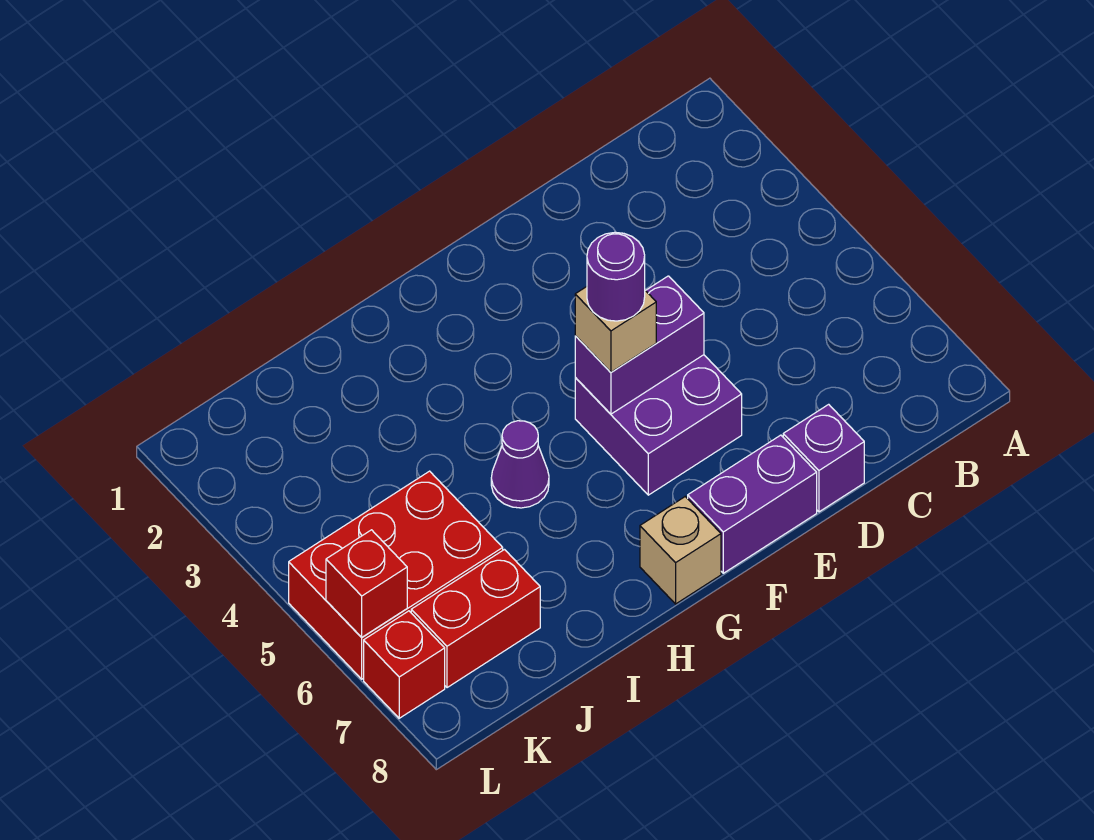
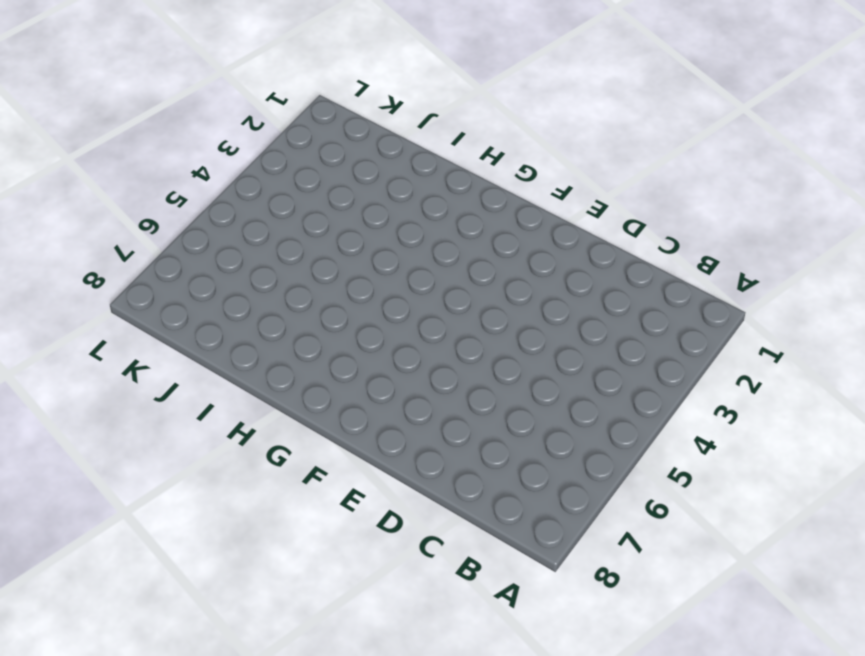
none -> purple 1x1 brick [783,404,864,512]
none -> purple 2x2 brick [575,355,742,495]
none -> purple 1x2 brick [688,435,817,573]

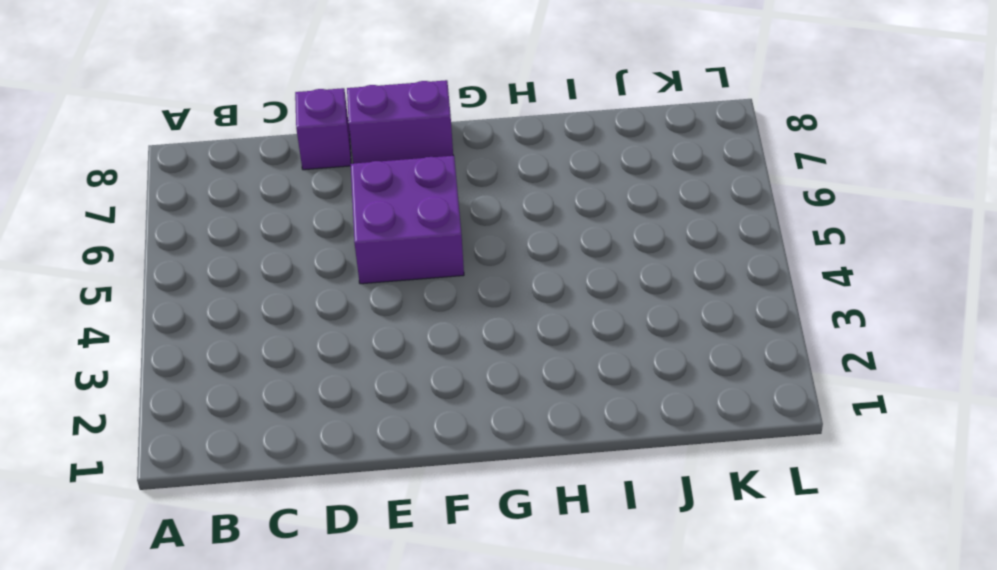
none -> tan 1x1 brick [640,497,721,604]
none -> purple 1x1 cone [491,421,549,508]
none -> red 2x3 brick [289,471,503,679]

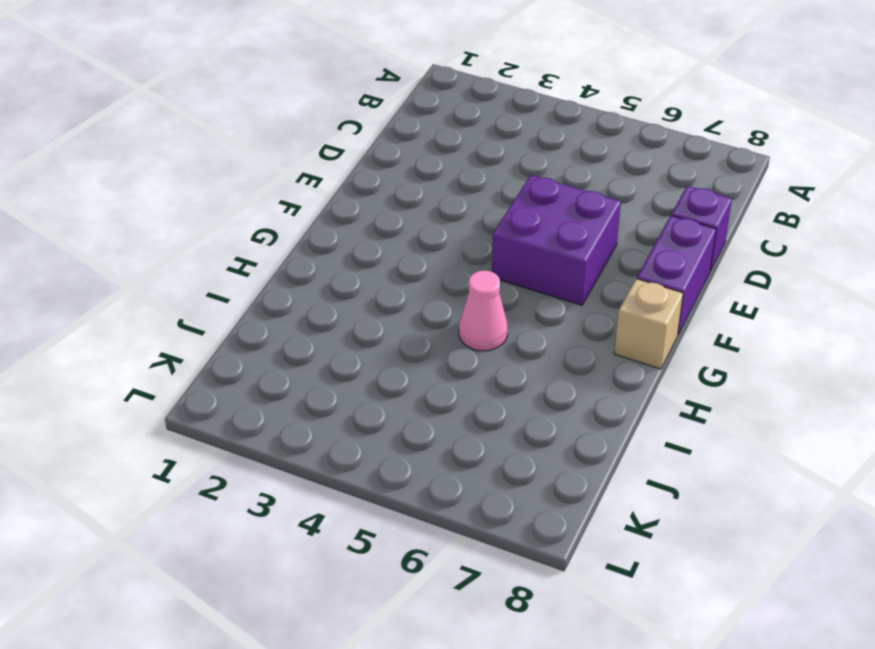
pink 1x1 cone [459,270,508,351] -> purple 1x1 cone [491,421,549,508]
none -> red 2x3 brick [289,471,503,679]
none -> red 1x2 brick [411,550,540,688]
none -> red 1x1 brick [364,611,445,718]

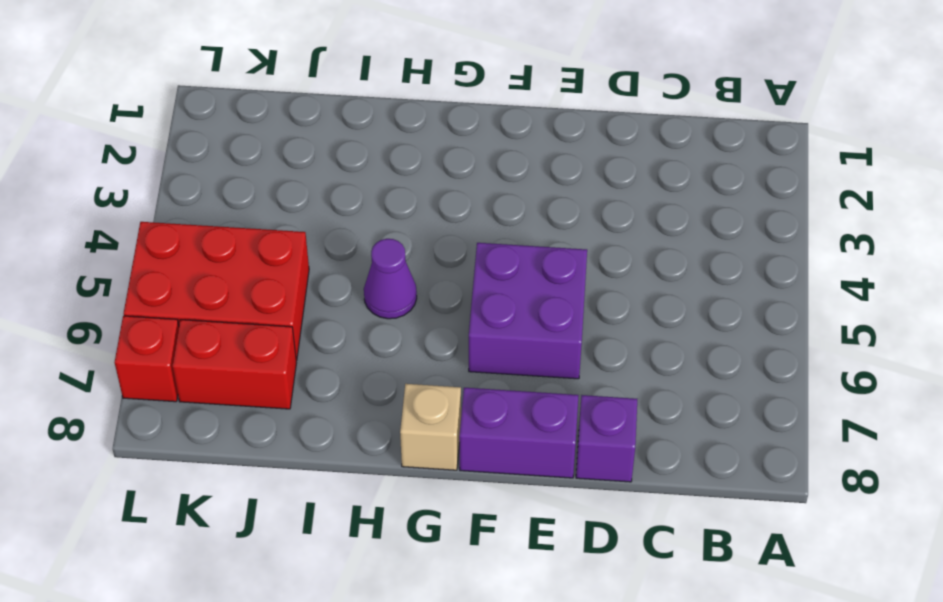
none -> purple 1x2 brick [575,276,704,414]
none -> red 1x1 brick [326,530,407,637]
none -> tan 1x1 brick [575,287,656,372]

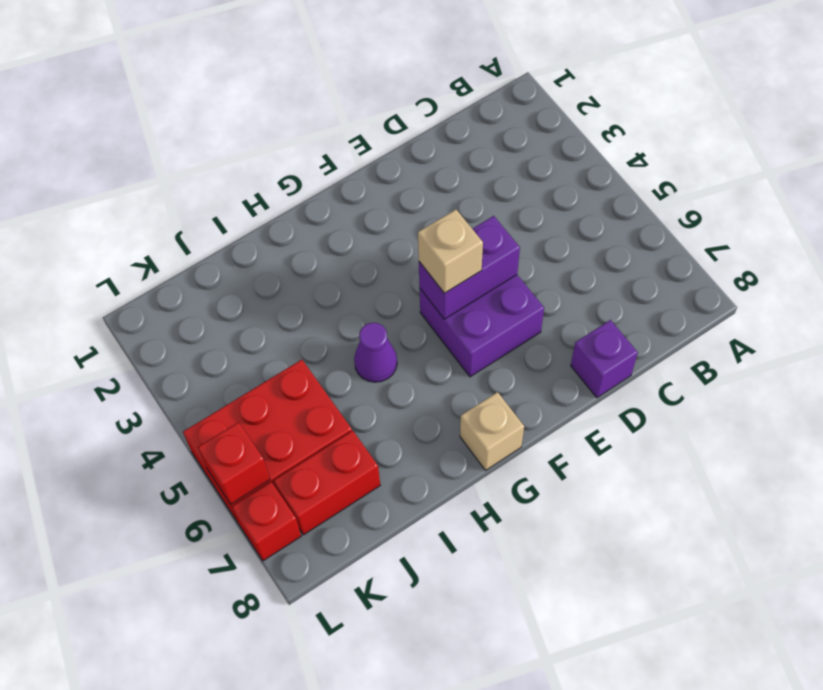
none -> purple 1x2 brick [688,435,817,573]
none -> purple 1x1 round brick [587,232,645,321]

